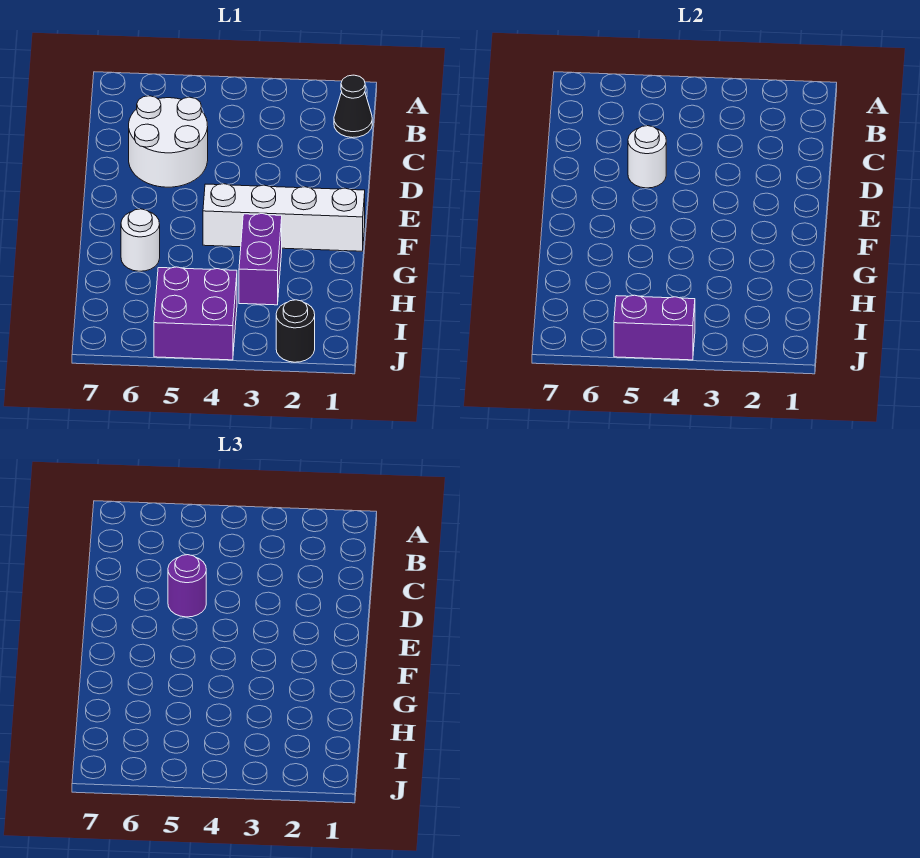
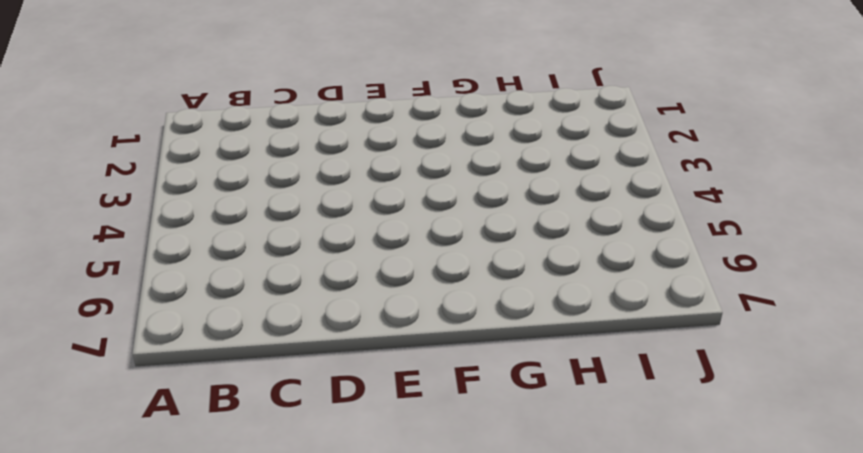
none -> black 1x1 cone [334,75,372,138]
none -> white 2x2 round brick [129,96,208,187]

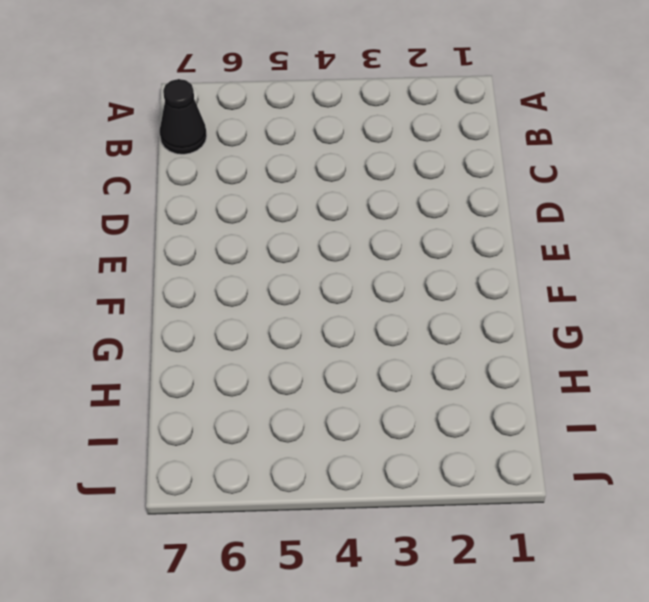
black 1x1 cone [159,79,207,154] -> black 1x1 cone moved to [334,75,372,138]
none -> white 2x2 round brick [129,96,208,187]
none -> white 1x4 brick [203,184,365,251]

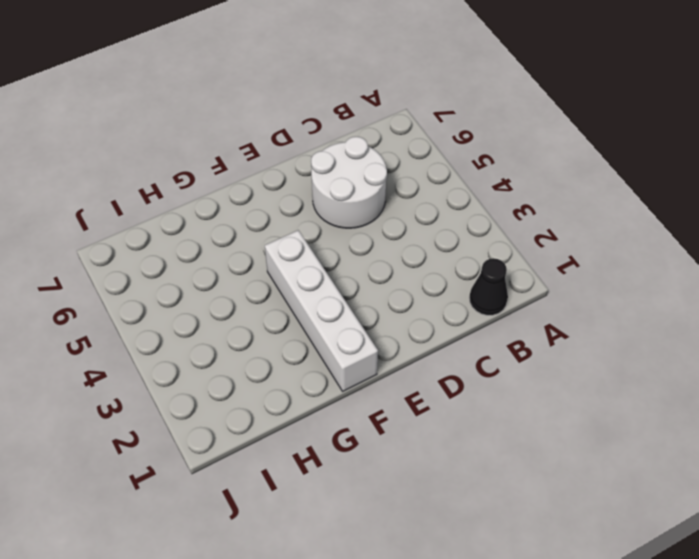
none -> purple 1x2 brick [239,214,282,305]
none -> white 1x1 round brick [121,209,160,271]

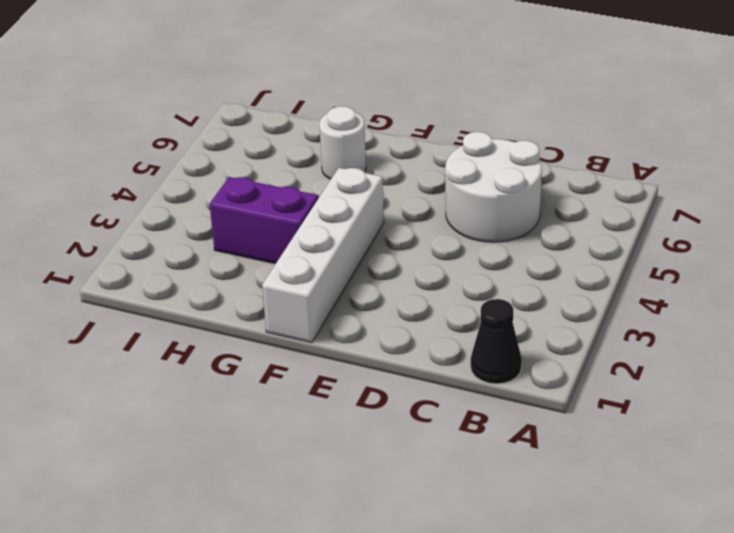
none -> purple 2x2 brick [154,267,237,360]
none -> black 1x1 round brick [276,300,315,362]

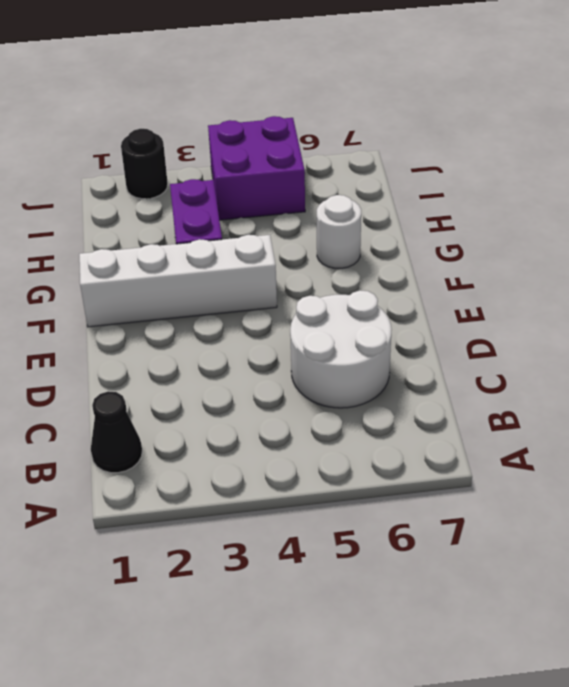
none -> white 1x1 round brick [628,126,666,188]
none -> purple 1x2 brick [614,295,695,360]

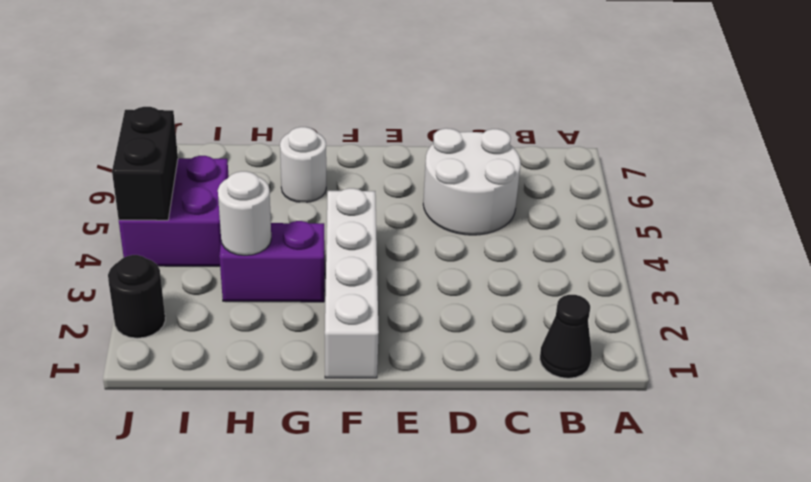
white 1x1 round brick [218,171,271,255] -> white 1x1 round brick moved to [628,126,666,188]
black 1x2 brick [112,107,178,220] -> purple 1x2 brick [614,295,695,360]
none -> purple 1x1 round brick [168,555,206,617]

